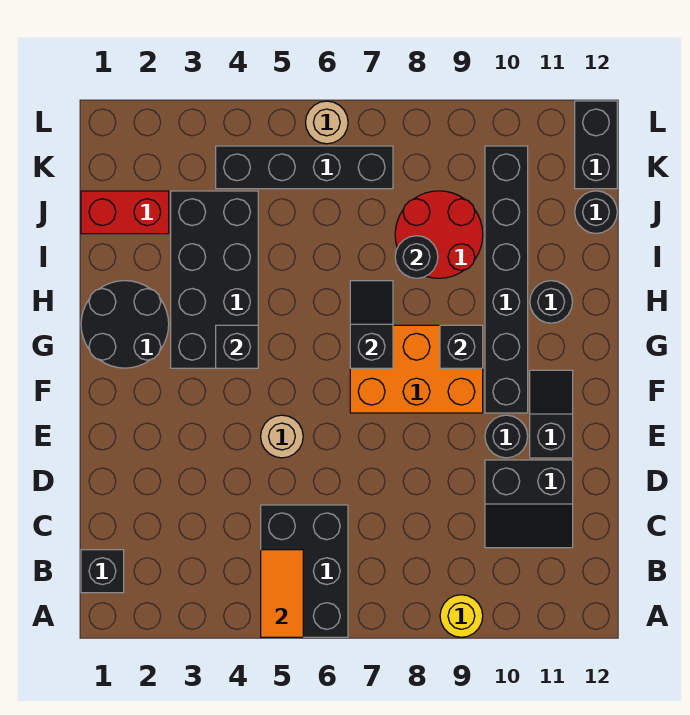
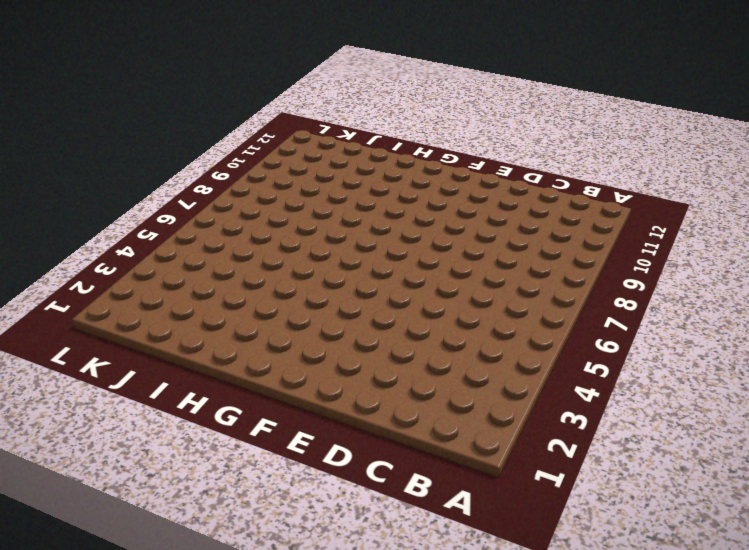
none -> black 2x3 brick [261,505,348,637]
none -> yellow 1x1 round brick [440,595,483,637]
none -> black 1x1 brick [81,550,124,593]

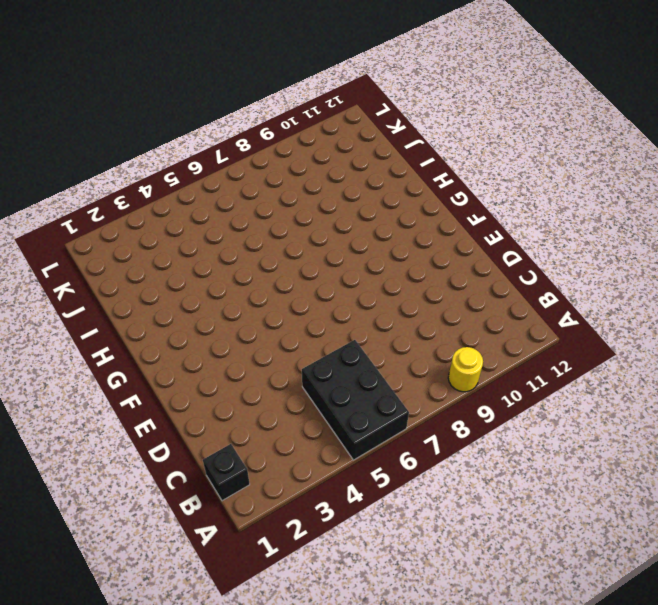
none -> black 2x2 slope [485,460,573,548]
none -> tan 1x1 round brick [261,415,303,458]
none -> black 1x1 round brick [485,415,528,458]

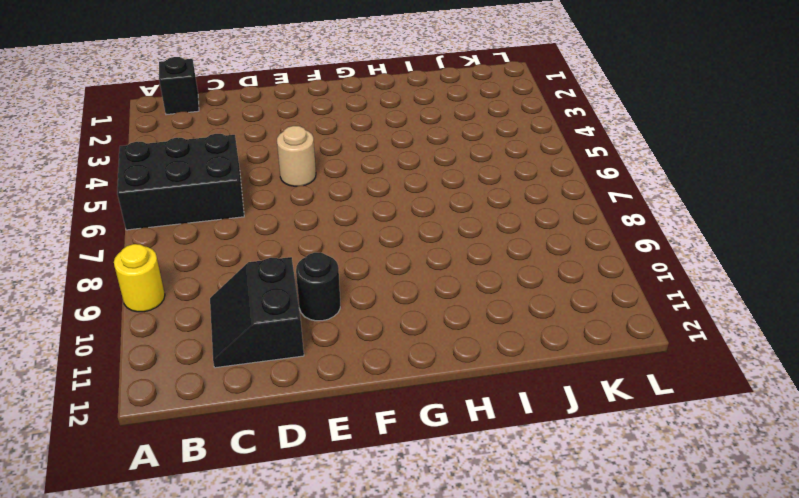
none -> black 1x2 slope [530,370,573,458]
none -> orange 2x3 brick [350,325,483,413]
none -> black 1x6 brick [485,146,528,413]

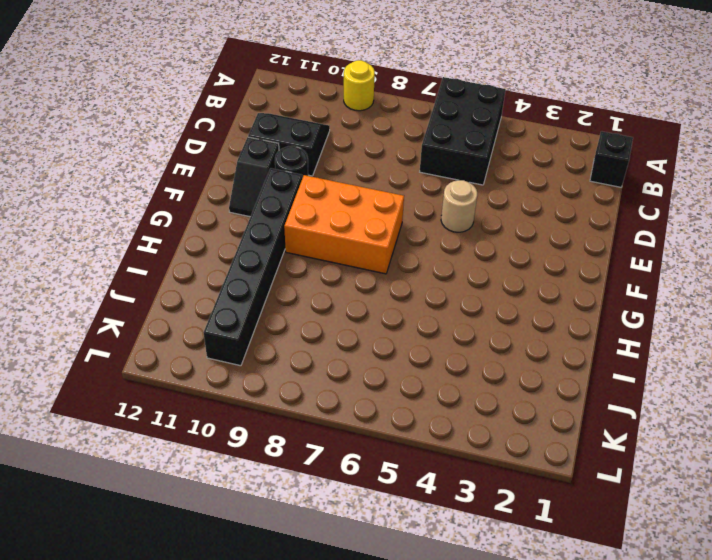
none -> black 2x2 round brick [81,281,169,368]
none -> black 2x4 brick [171,191,258,368]
none -> black 1x1 round brick [530,281,572,323]

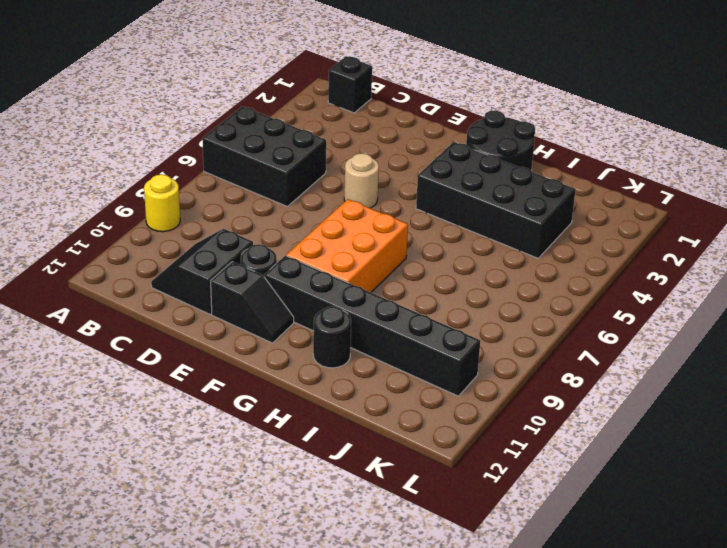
none -> red 2x2 round brick [395,191,483,278]
none -> red 1x2 brick [81,191,169,234]
none -> black 1x1 round brick [575,191,617,233]

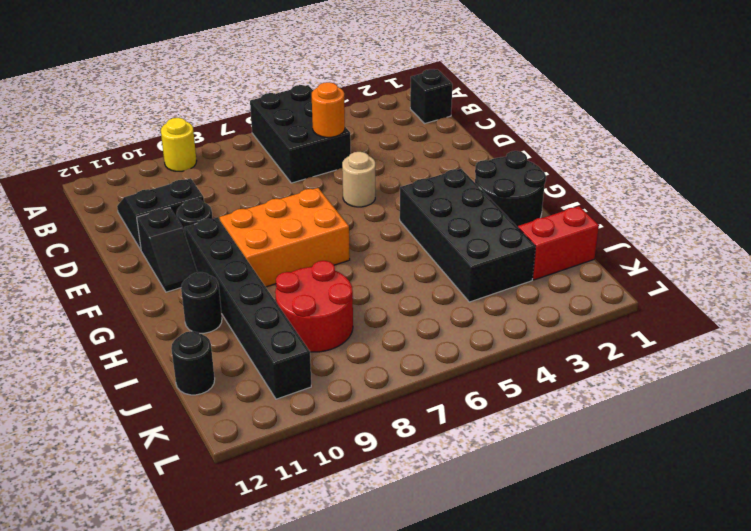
orange 1x1 round brick [312,82,345,137] -> none
none -> black 1x4 brick [216,146,393,189]
none -> black 1x2 brick [575,101,617,189]
none -> tan 1x1 round brick [305,101,348,144]

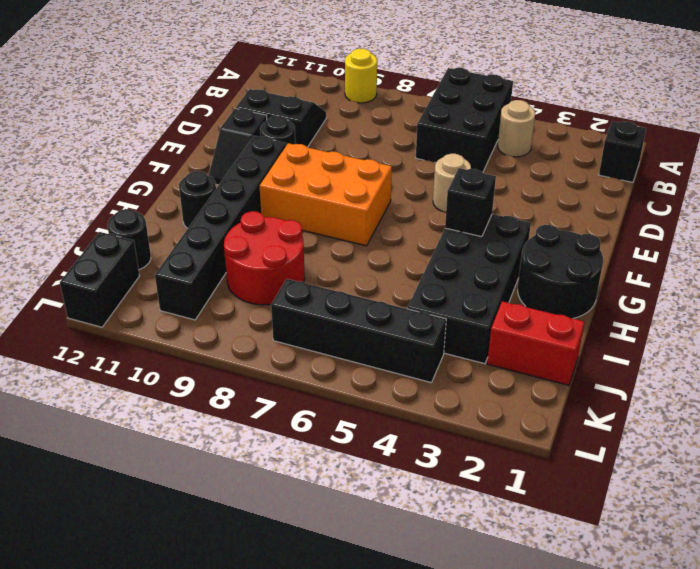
tan 1x1 round brick [498,100,535,157] -> tan 1x1 round brick moved to [305,101,348,144]
none -> orange 1x2 tile [261,550,303,637]
none -> black 1x2 slope [350,281,393,368]
none -> black 1x1 brick [440,325,483,368]

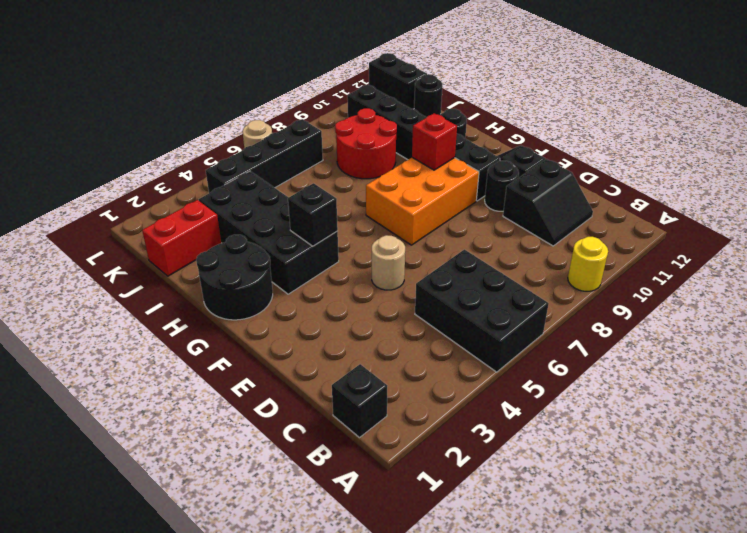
red 1x1 brick [412,113,457,170] -> black 1x1 brick [440,325,483,368]
none -> orange 1x2 tile [261,550,303,637]
none -> black 1x2 slope [350,281,393,368]
none -> black 1x1 round brick [395,236,438,278]

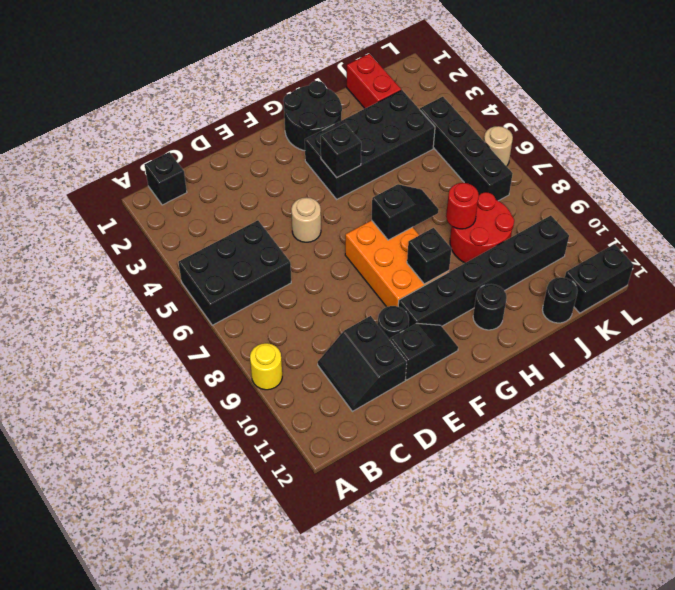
red 1x1 round brick [446,183,479,229] -> black 1x1 round brick [395,236,438,278]
none -> orange 1x2 tile [261,550,303,637]

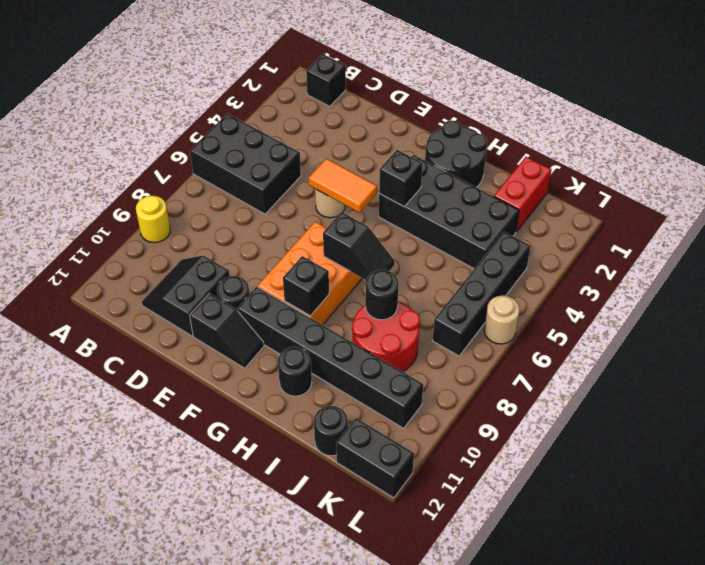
orange 1x2 tile [309,159,377,213] -> orange 1x2 tile moved to [261,550,303,637]

